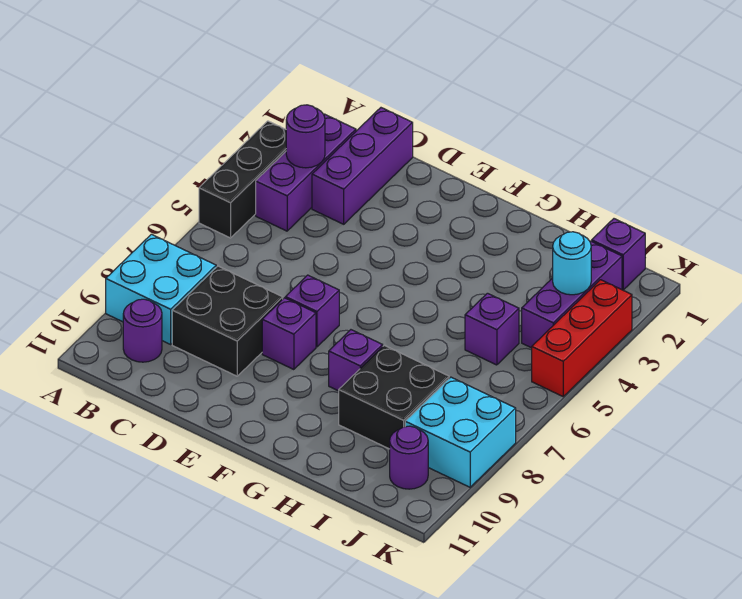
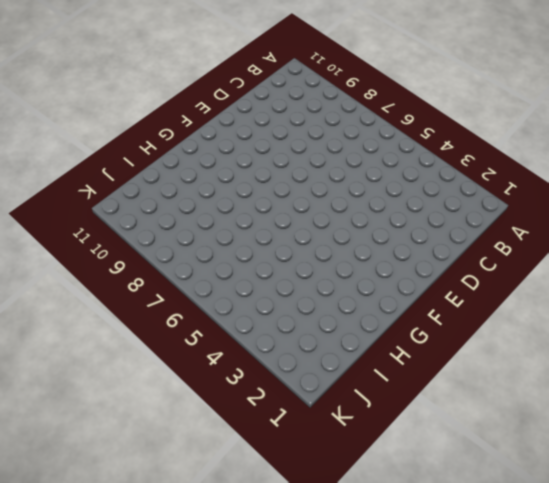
none -> black 1x3 brick [199,121,286,238]
none -> cyan 2x2 brick [106,234,216,344]
none -> purple 1x3 brick [256,114,356,231]

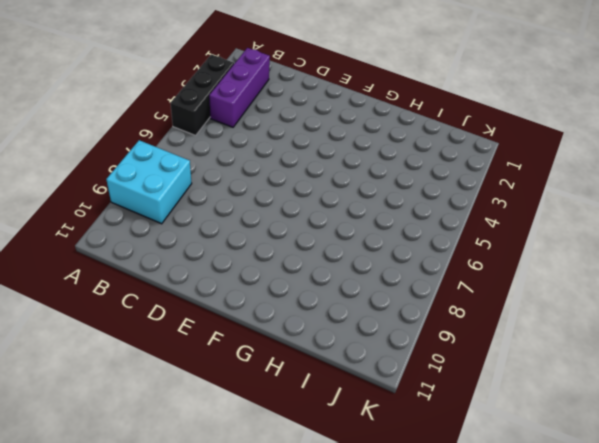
none -> purple 1x1 round brick [123,299,162,362]
none -> purple 1x3 brick [312,108,413,224]
none -> black 2x2 brick [172,266,283,376]

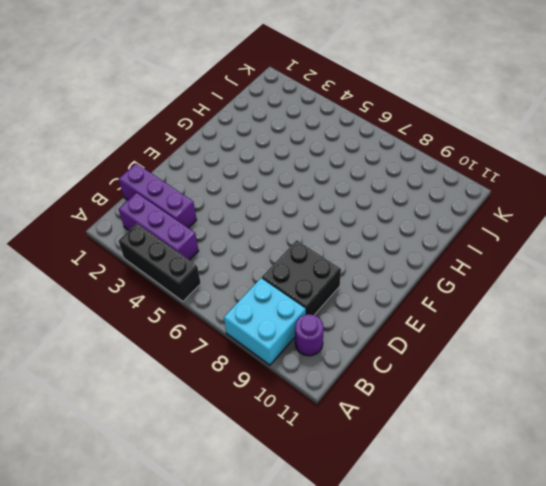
none -> purple 1x1 brick [285,275,339,347]
none -> purple 1x1 brick [262,298,316,370]
none -> purple 1x1 brick [329,330,383,391]

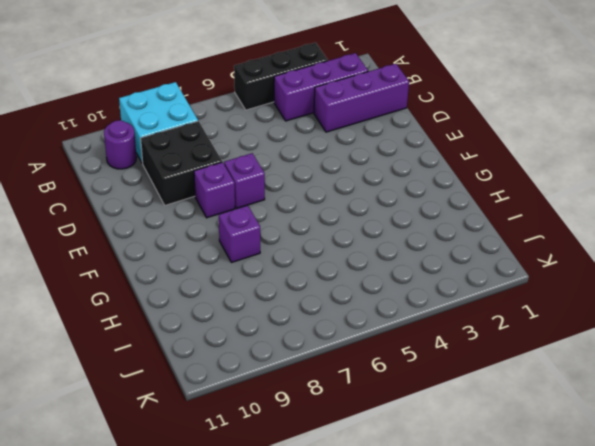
none -> black 2x2 brick [339,345,449,449]
none -> purple 1x1 brick [465,293,519,365]
none -> purple 1x1 brick [592,219,645,290]

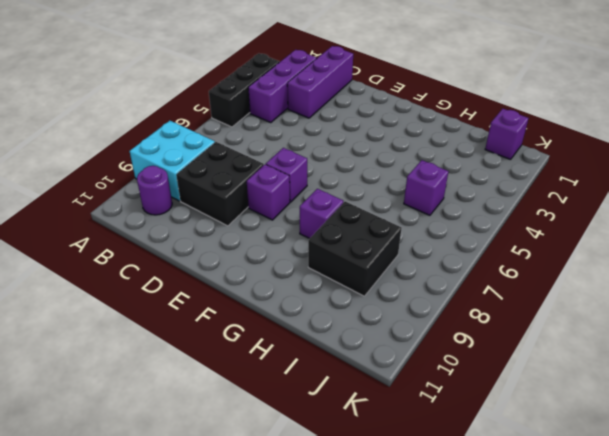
none -> purple 1x3 brick [522,241,622,348]
none -> cyan 2x2 brick [405,377,516,487]
none -> purple 1x1 round brick [390,426,428,489]

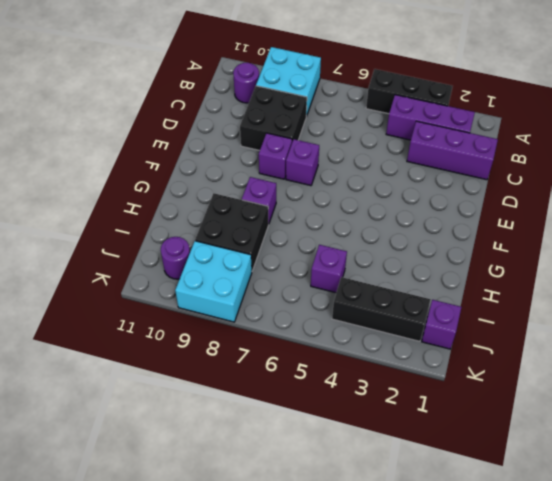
black 1x3 brick [332,277,431,341] -> purple 1x3 brick [522,241,622,348]
none -> red 1x3 brick [532,280,632,396]
none -> purple 1x1 round brick [286,105,325,168]
none -> cyan 1x1 round brick [553,232,591,295]

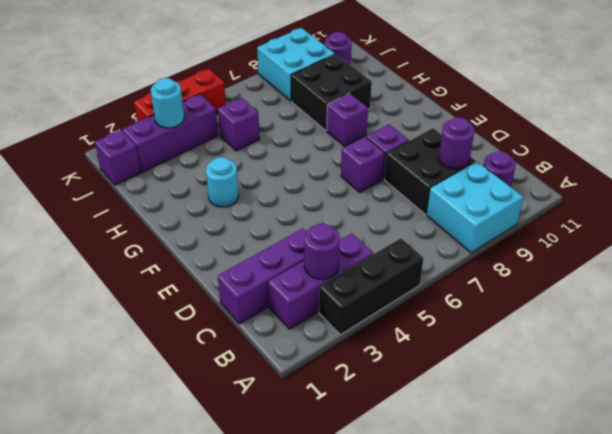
purple 1x1 round brick [439,117,474,169] -> none
cyan 1x1 round brick [206,157,239,207] -> none

